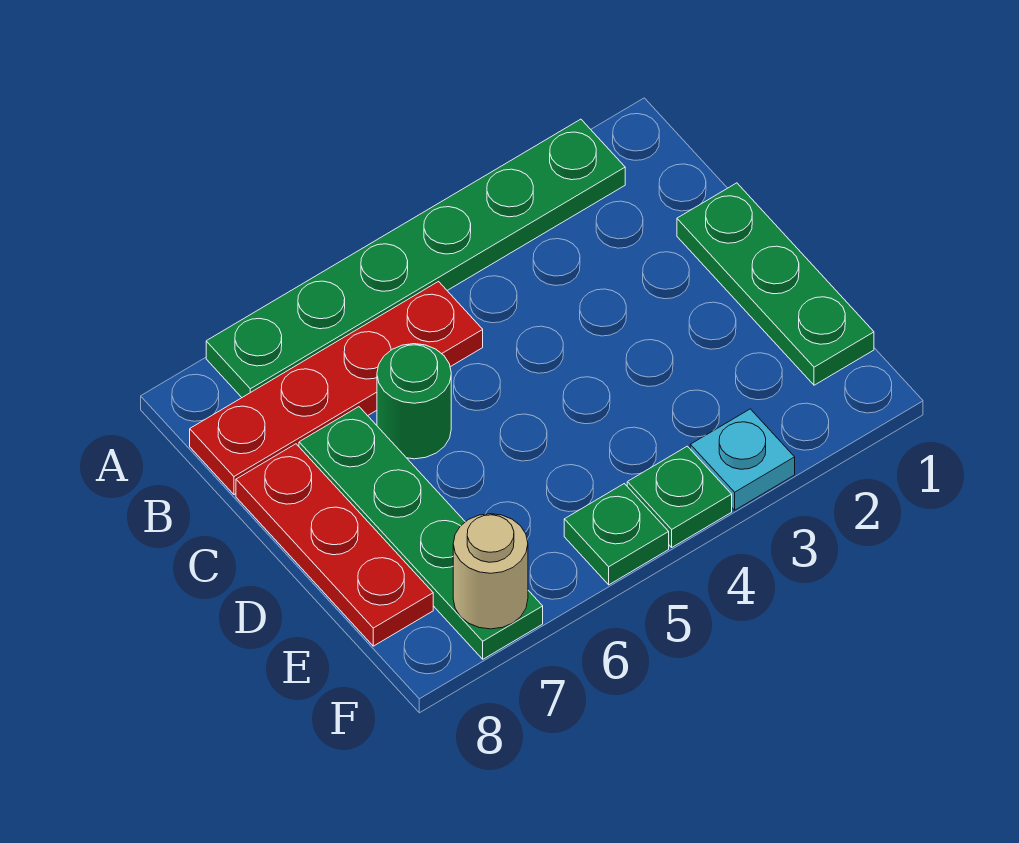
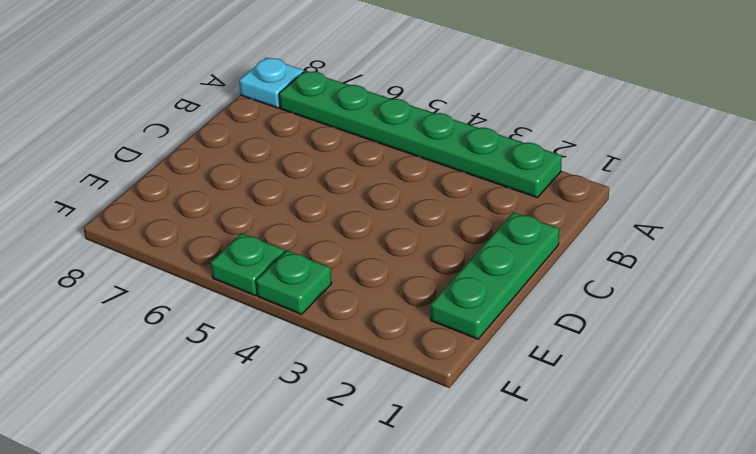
cyan 1x1 plate [239,58,304,108] -> cyan 1x1 plate moved to [690,409,795,510]
none -> red 1x4 plate [190,282,483,495]
none -> green 1x1 round brick [377,344,451,459]

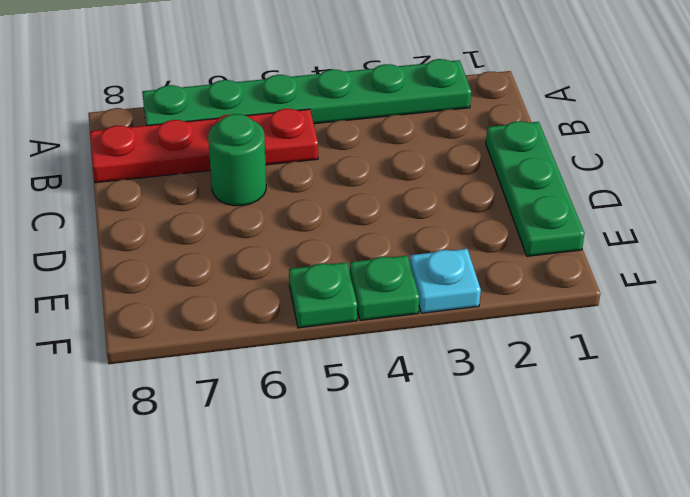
none -> green 1x4 plate [299,407,543,659]
none -> red 1x3 plate [236,444,433,646]

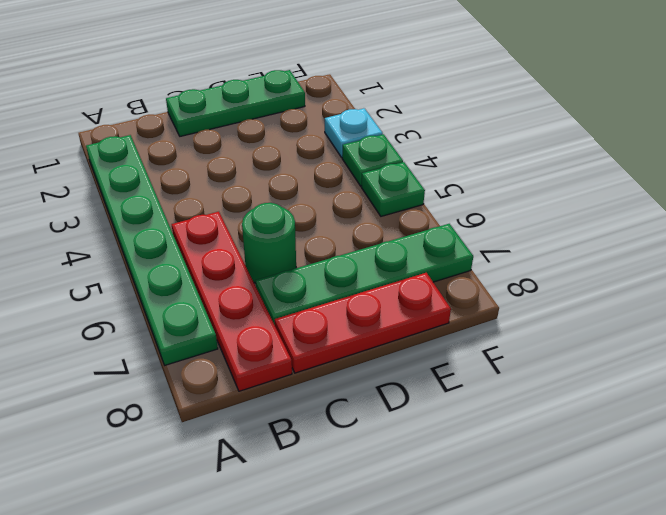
none -> tan 1x1 round brick [453,514,528,629]

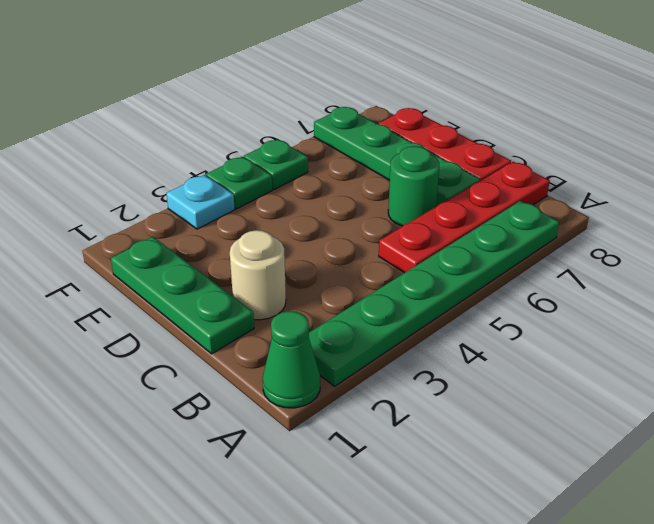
green 1x1 cone [263,311,320,408] -> none
tan 1x1 round brick [230,230,286,320] -> tan 1x1 round brick moved to [453,514,528,629]

